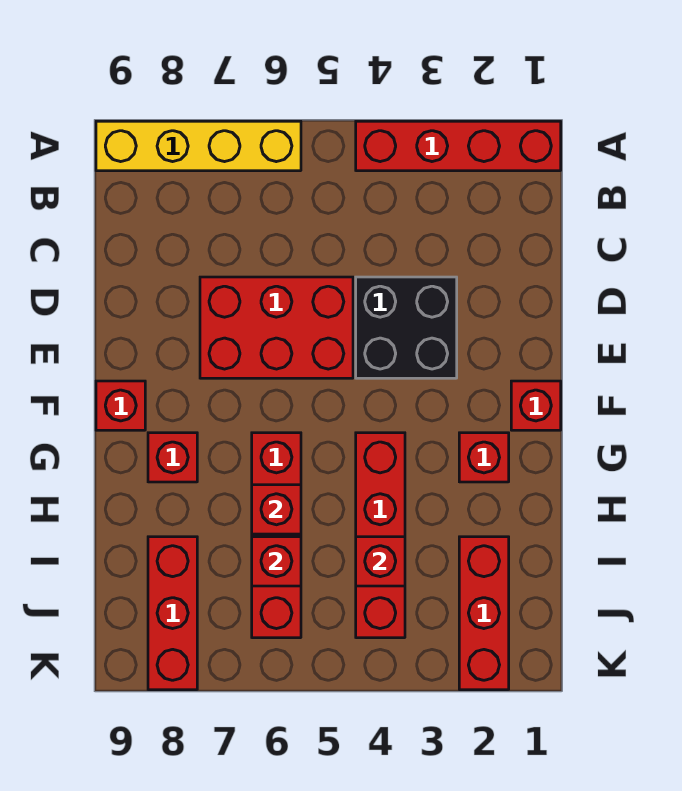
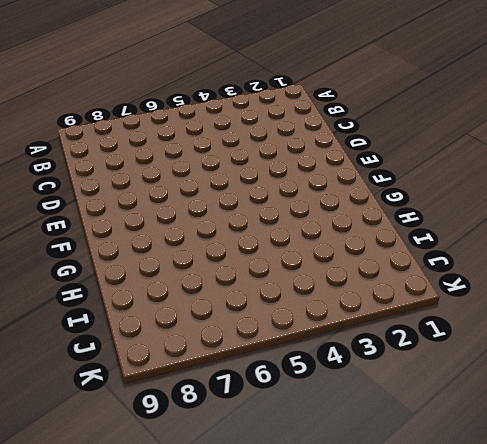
none -> red 1x4 brick [356,121,561,171]
none -> yellow 1x4 brick [96,121,301,171]
none -> black 2x2 brick [356,277,457,378]

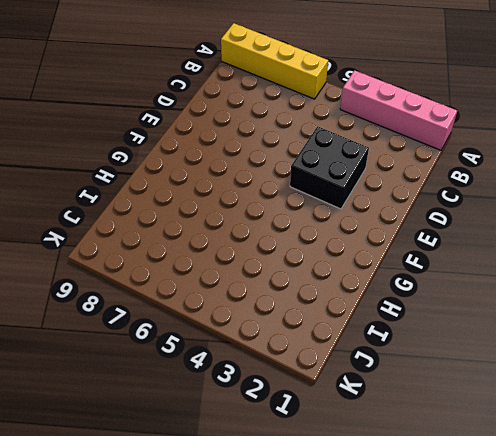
pink 1x4 brick [340,70,457,150] -> red 1x4 brick [356,121,561,171]
none -> red 2x3 brick [200,277,353,378]
none -> red 1x1 brick [511,381,561,430]
none -> red 1x1 brick [96,381,145,430]

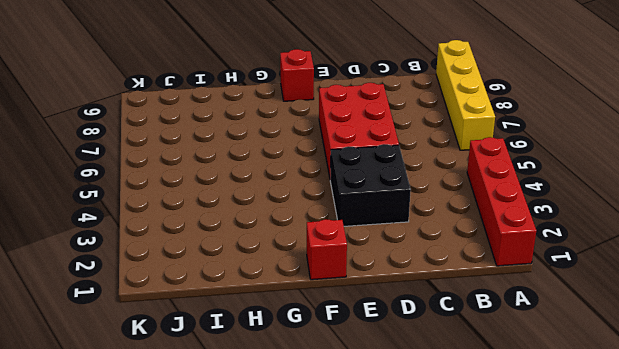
none -> red 1x1 brick [459,433,509,482]
none -> red 1x4 brick [356,433,405,638]
none -> red 1x4 brick [252,433,301,638]

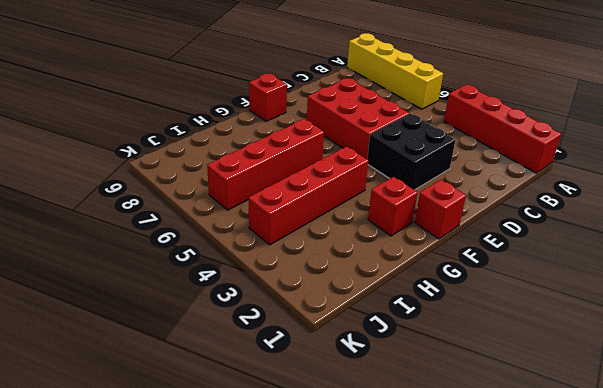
none -> red 1x1 brick [148,433,197,482]
none -> red 1x3 brick [459,537,509,690]
none -> red 1x3 brick [148,537,197,690]

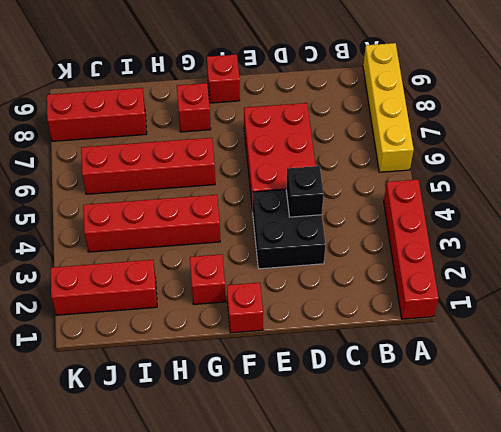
black 1x1 brick [286,166,324,217] -> none
none -> red 1x1 brick [252,485,301,534]
none -> red 1x1 brick [356,537,405,586]
none -> red 1x1 brick [252,537,301,586]

